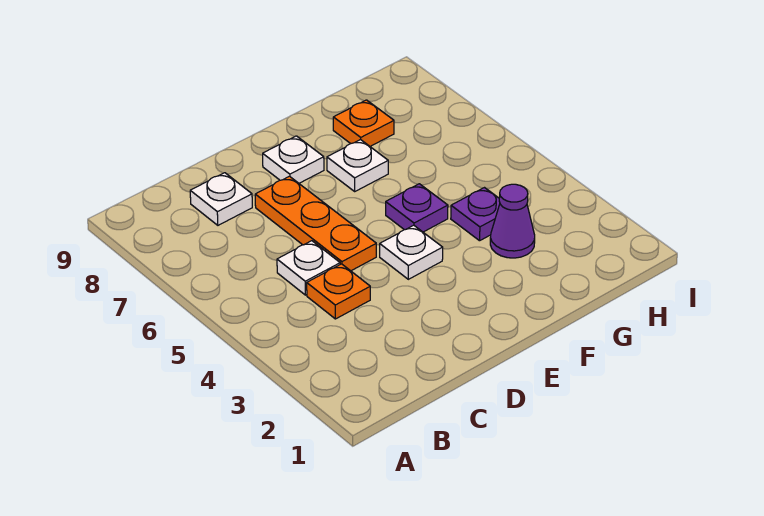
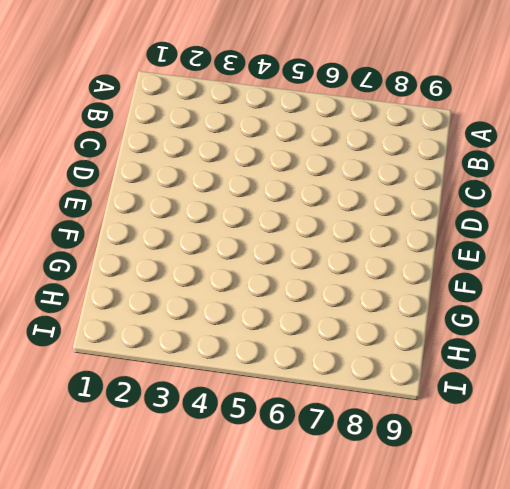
none -> orange 1x1 plate [307,264,370,319]
none -> white 1x1 plate [277,241,340,295]

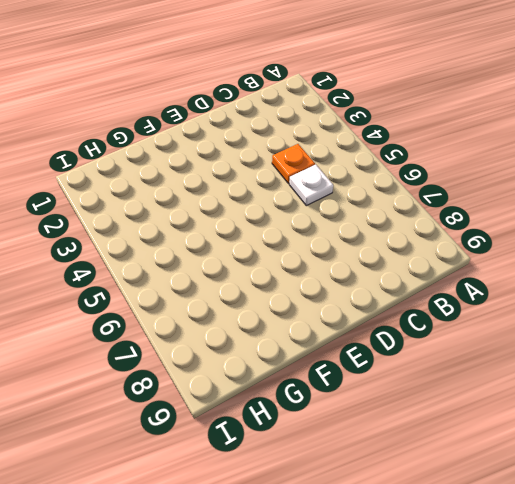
none -> white 1x1 plate [190,173,252,225]
none -> orange 1x3 plate [255,176,376,271]

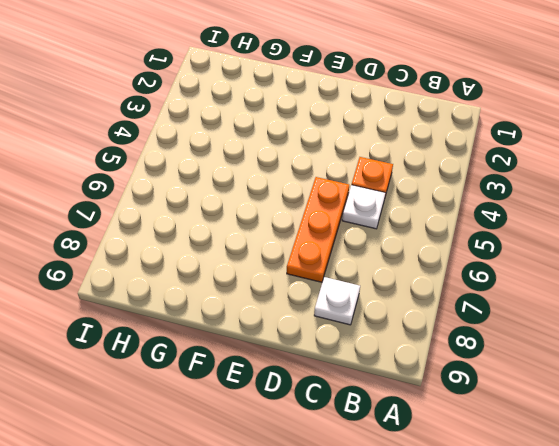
none -> white 1x1 plate [380,225,443,279]
none -> white 1x1 plate [263,136,324,183]

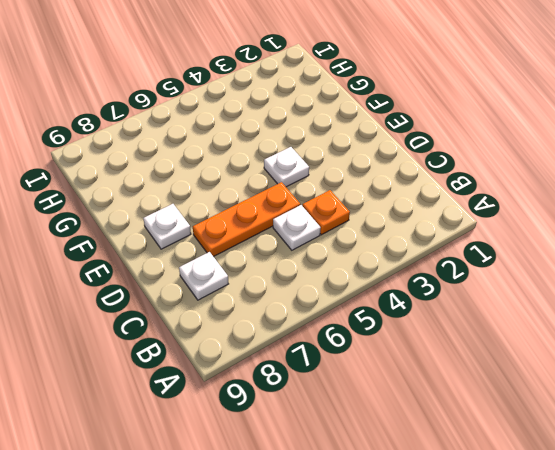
none -> purple 1x1 plate [386,184,448,232]
none -> white 1x1 plate [327,139,388,191]

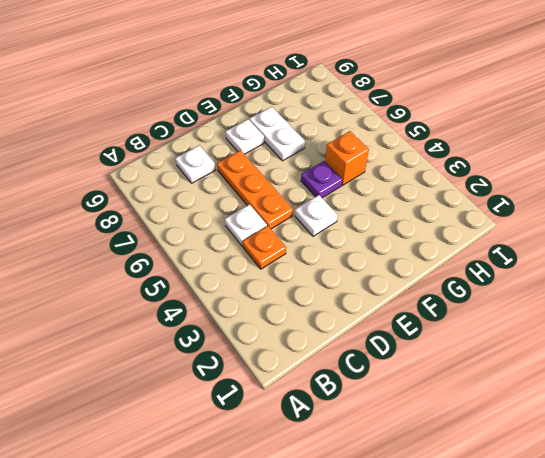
white 1x2 plate [250,107,305,161] -> white 1x1 plate [327,139,388,191]
orange 1x1 brick [325,131,369,185] -> none
none -> purple 1x1 cone [490,184,535,258]
none -> purple 1x1 plate [451,188,500,241]

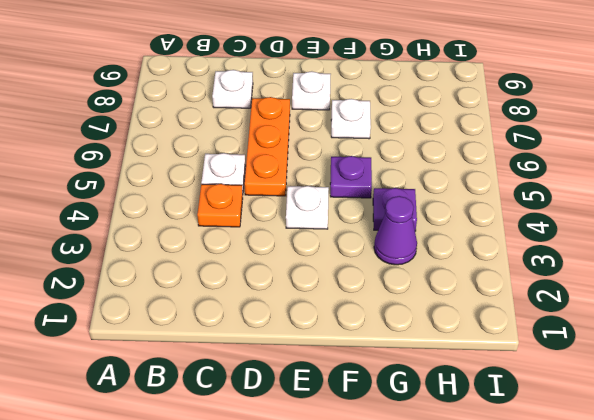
none -> orange 1x1 plate [333,100,394,146]

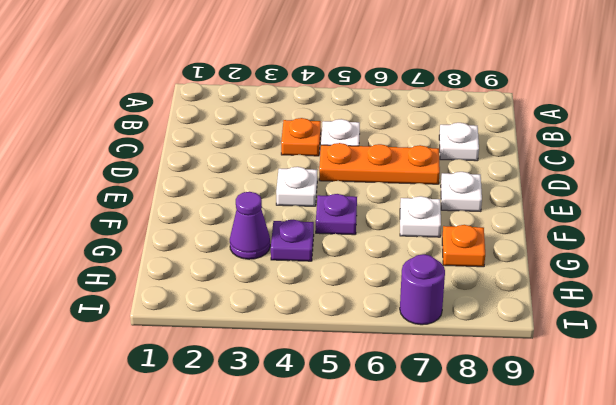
purple 1x1 round brick [400,254,445,325] -> none

